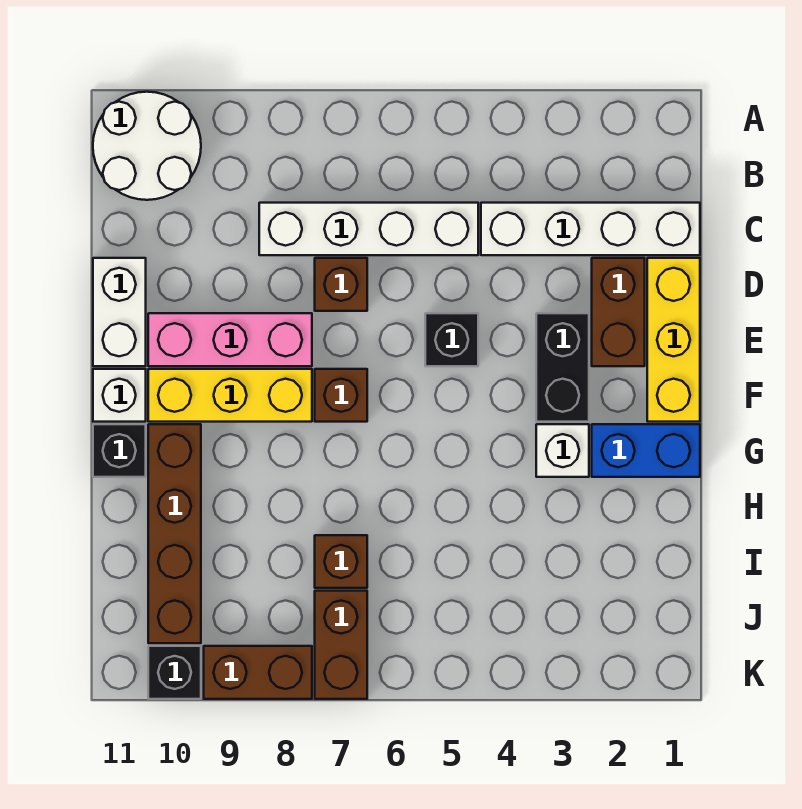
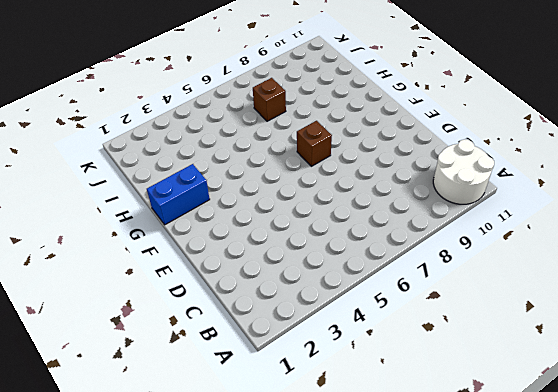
none -> white 1x4 brick [481,203,700,255]
none -> white 1x4 brick [259,203,478,255]
none -> yellow 1x3 brick [647,258,700,422]

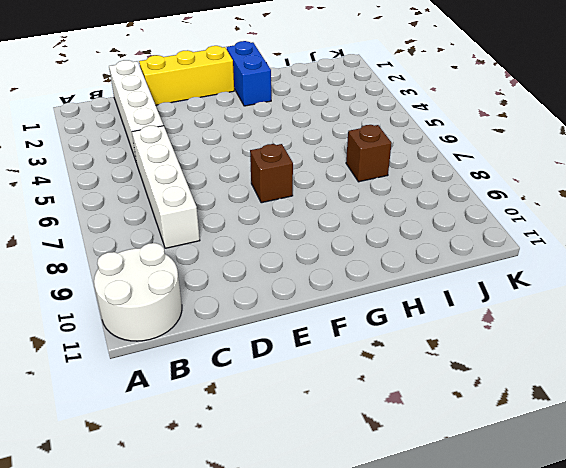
none -> brown 1x2 brick [592,258,645,366]
none -> brown 1x1 brick [315,258,367,311]
none -> white 1x2 brick [93,258,146,366]

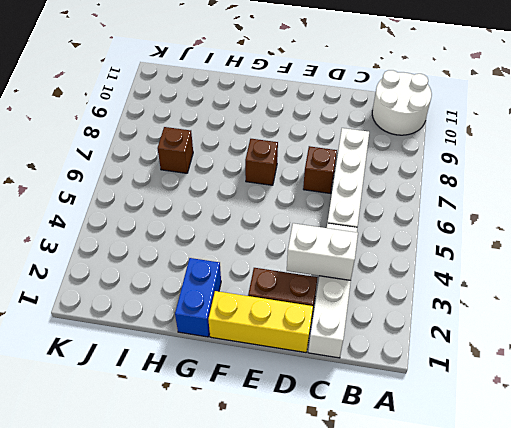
white 1x2 brick [287,223,358,280] -> white 1x2 brick moved to [93,258,146,366]
none -> black 1x2 brick [536,313,589,422]
none -> black 1x1 brick [425,313,478,366]
none -> pink 1x3 brick [148,313,312,366]

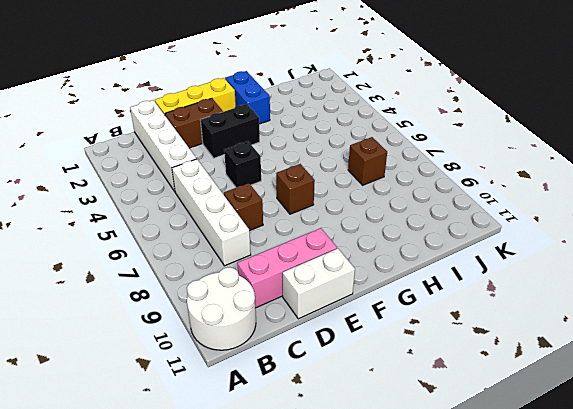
pink 1x3 brick [237,228,337,308] -> pink 1x3 brick turned to [148,313,312,366]
none -> yellow 1x3 brick [148,369,312,422]
none -> white 1x1 brick [93,369,146,422]
none -> white 1x1 brick [536,424,589,477]

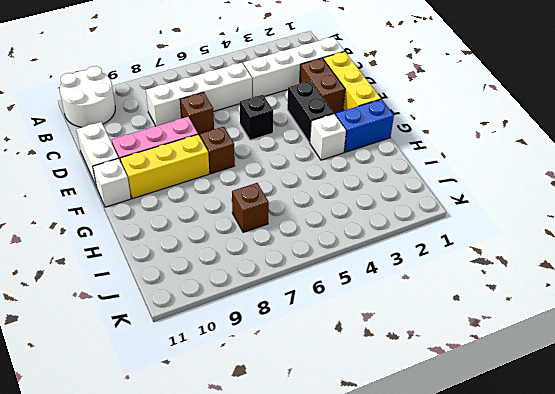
none -> brown 1x4 brick [148,424,201,643]
none -> black 1x1 brick [93,424,146,477]
none -> brown 1x2 brick [315,591,367,699]

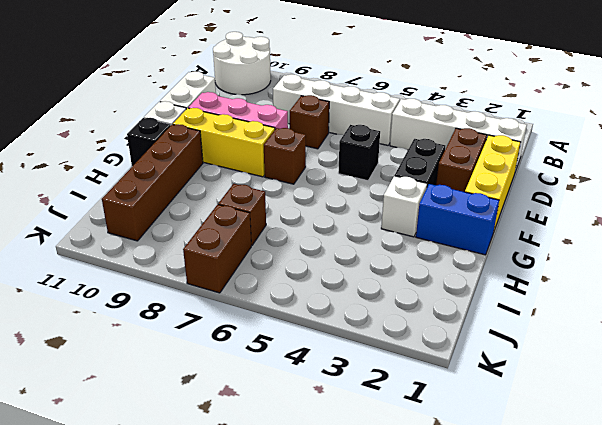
none -> brown 1x2 brick [204,646,312,699]
none -> black 1x1 brick [148,646,201,699]

